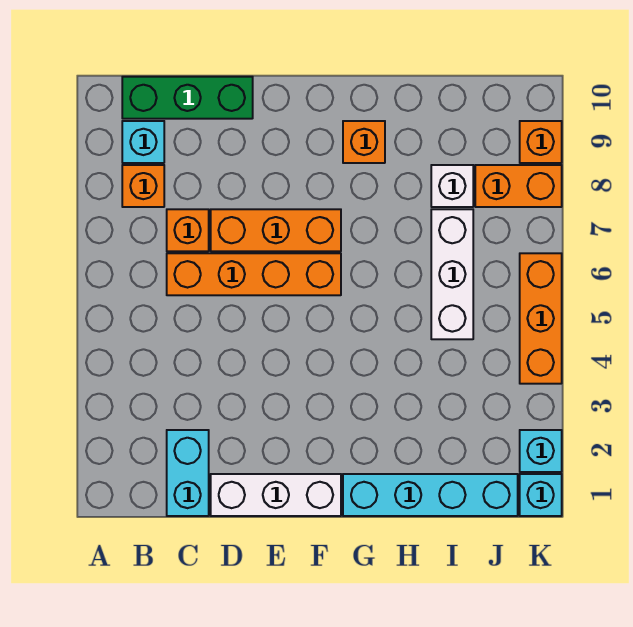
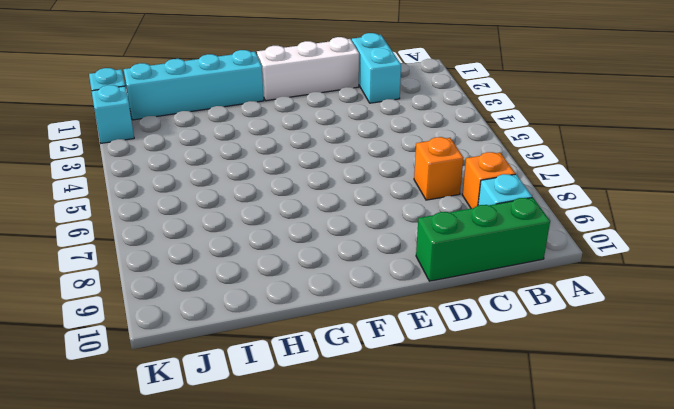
none -> orange 1x4 brick [167,253,341,295]
none -> orange 1x3 brick [211,209,341,251]
none -> orange 1x1 brick [343,121,385,163]

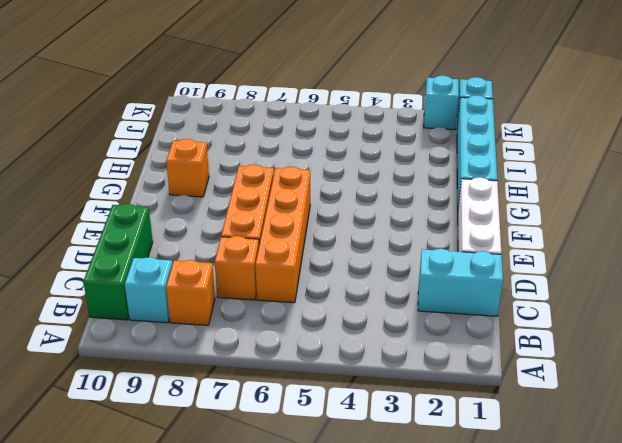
none -> white 1x3 brick [431,209,473,339]
none -> white 1x1 brick [431,165,473,207]
none -> orange 1x2 brick [475,165,562,207]

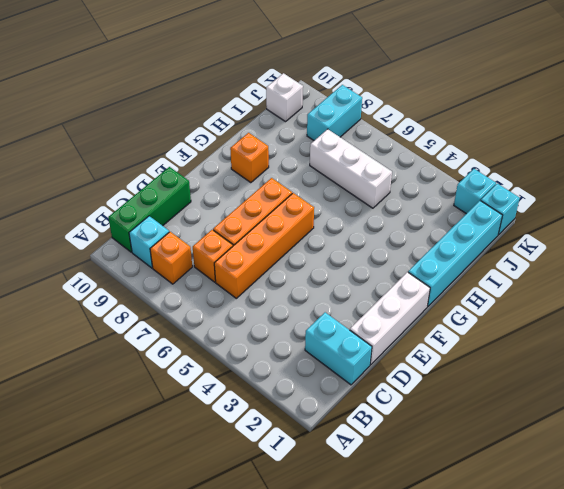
cyan 1x2 brick [307,85,362,140] -> orange 1x2 brick [475,165,562,207]
white 1x1 brick [266,73,303,122] -> white 1x1 brick moved to [431,165,473,207]
none -> orange 1x3 brick [520,253,562,384]
none -> orange 1x1 brick [520,121,562,163]

